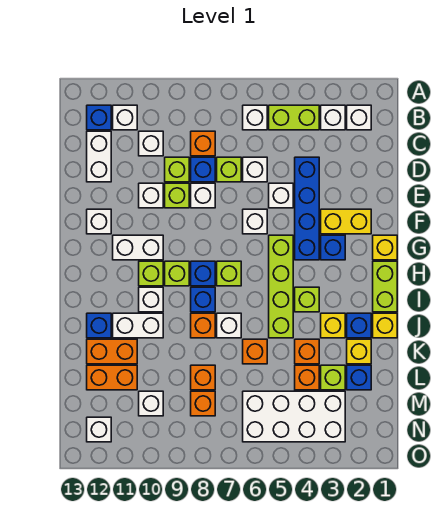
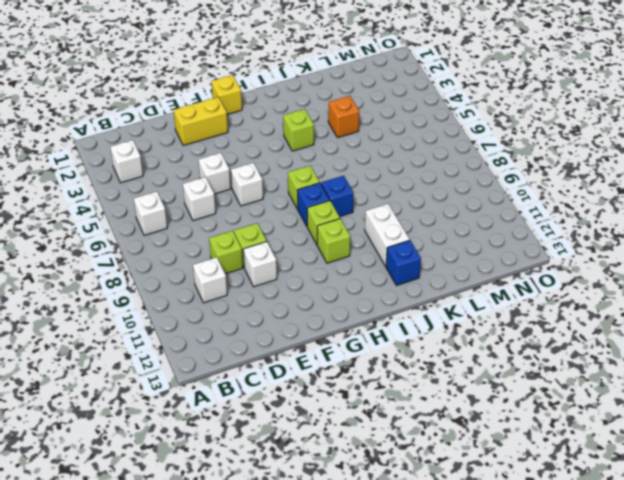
yellow 1x2 brick [174,97,228,146] -> yellow 1x2 brick turned to [321,209,371,234]
none -> white 1x1 brick [347,105,371,130]
none -> lime 1x2 brick [269,105,319,130]
none -> white 1x1 brick [113,105,137,130]
none -> blue 1x1 brick [87,105,111,130]

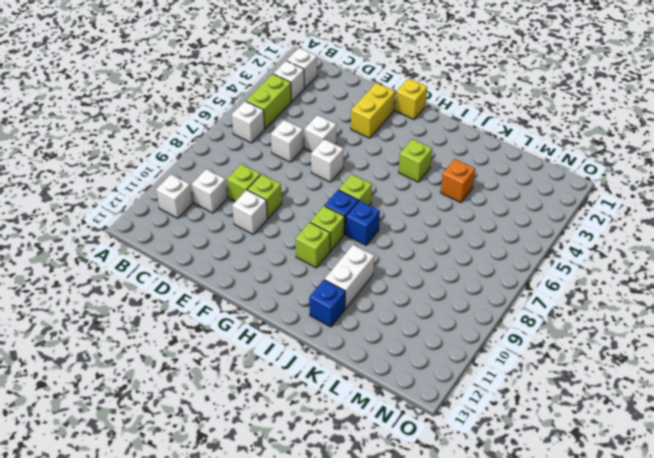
none -> blue 1x1 brick [87,105,111,130]
none -> orange 1x1 brick [191,131,215,156]
none -> white 1x2 brick [87,131,111,182]
none -> blue 1x4 brick [295,157,319,260]

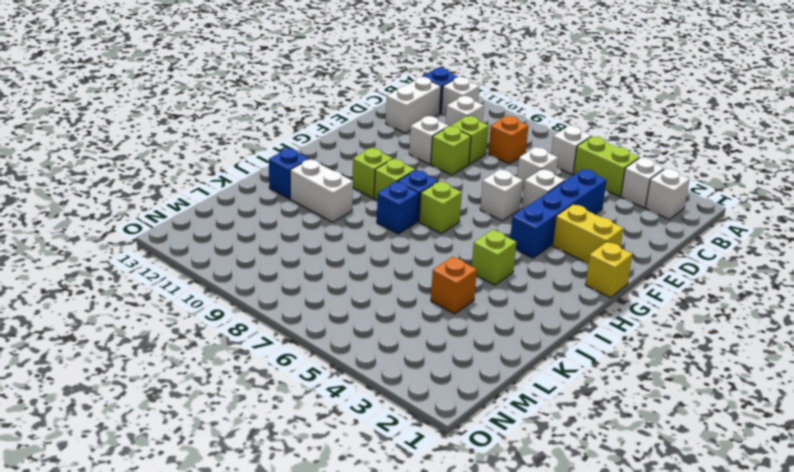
none -> lime 1x1 brick [217,157,241,182]
none -> blue 1x1 brick [191,157,215,182]
none -> white 1x1 brick [191,183,215,208]
none -> white 1x1 brick [87,209,111,234]

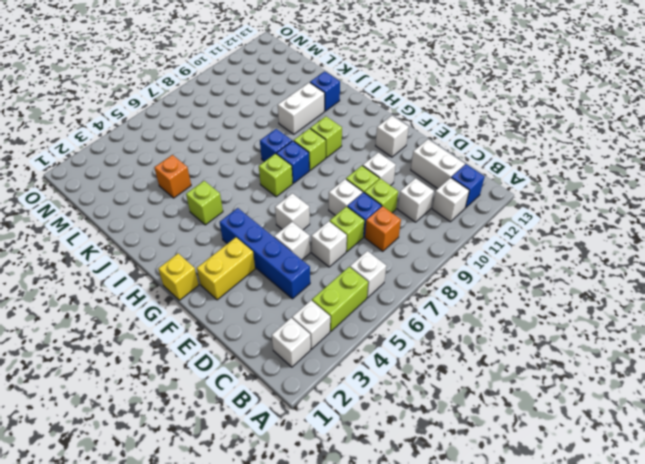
none -> blue 1x1 brick [321,235,345,260]
none -> lime 1x4 brick [269,235,293,338]
none -> white 1x2 brick [113,235,163,260]
none -> lime 1x2 brick [373,261,397,312]

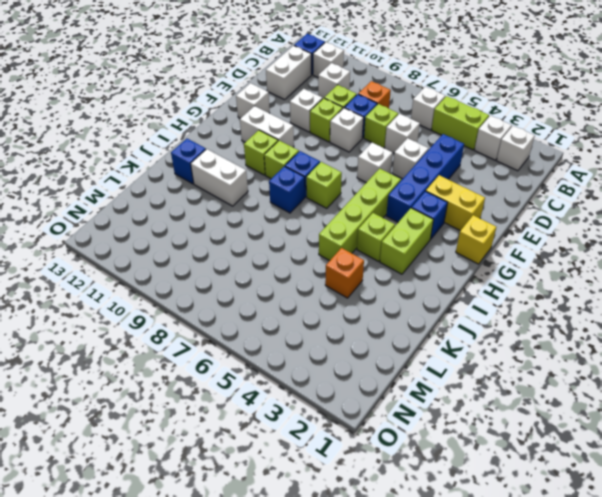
lime 1x2 brick [380,208,433,274] -> lime 1x2 brick moved to [373,261,397,312]
none -> white 1x1 brick [139,287,163,312]
none -> yellow 1x1 brick [373,313,397,338]
none -> blue 1x1 brick [347,313,371,338]
none -> yellow 1x1 brick [321,313,345,338]

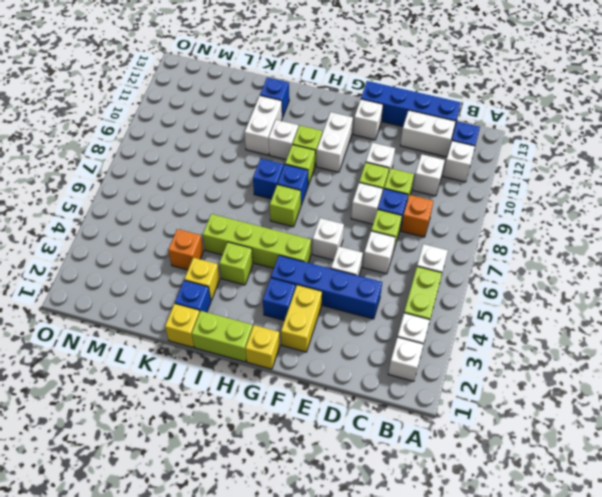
blue 1x4 brick [361,81,460,133] -> none
none -> white 1x1 brick [217,313,241,338]
none -> orange 1x1 brick [191,313,215,338]
none -> yellow 1x1 brick [347,339,371,364]
none -> orange 1x1 brick [243,339,267,364]

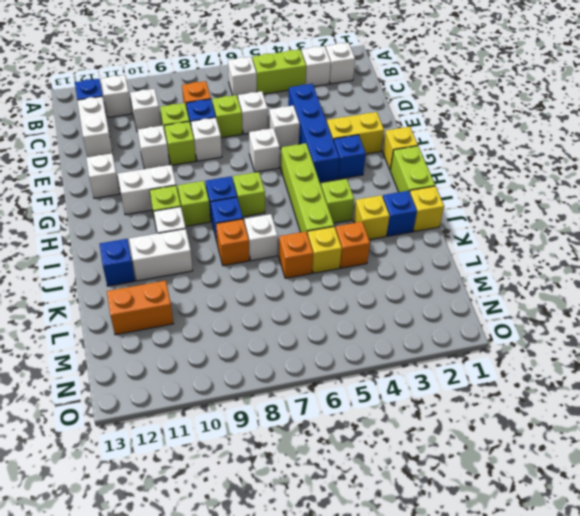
yellow 1x1 brick [307,227,342,273] -> yellow 1x1 brick moved to [347,339,371,364]
none -> orange 1x2 brick [87,339,137,364]
none -> blue 1x1 brick [347,365,371,390]
none -> lime 1x1 brick [321,365,345,390]
none -> orange 1x1 brick [295,365,319,390]

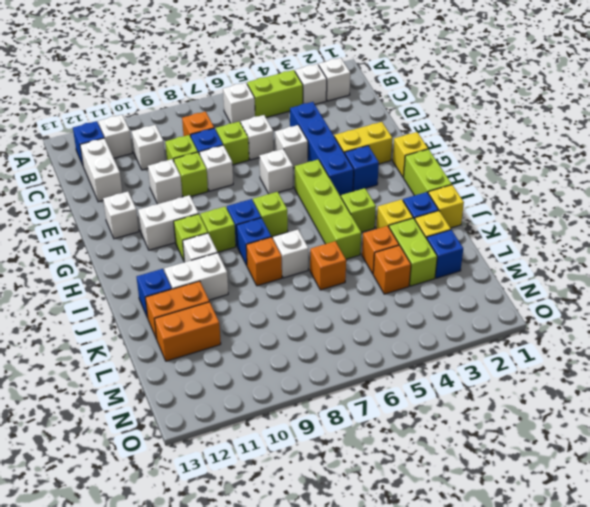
lime 1x2 brick [389,218,437,286] -> lime 1x1 brick [321,365,345,390]
none -> orange 1x1 brick [191,365,215,390]
none -> white 2x4 brick [243,391,345,442]
none -> orange 1x1 brick [191,391,215,416]
none -> white 1x1 brick [139,391,163,416]

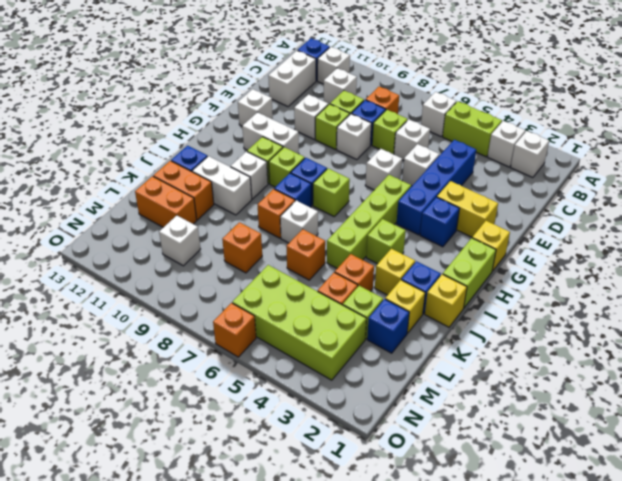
lime 2x4 brick [232,265,366,380] -> white 2x4 brick [243,391,345,442]
orange 1x1 brick [213,303,256,357] -> orange 1x1 brick moved to [191,391,215,416]
none -> white 1x1 brick [87,417,111,442]

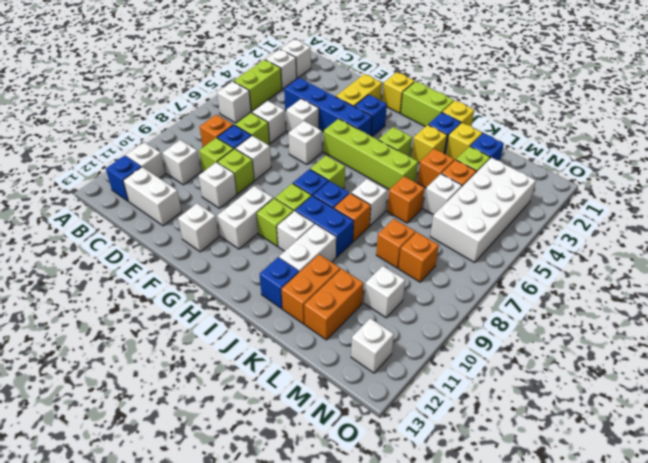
blue 1x2 brick [295,196,354,257] -> none
white 1x1 brick [424,174,462,215] -> none

